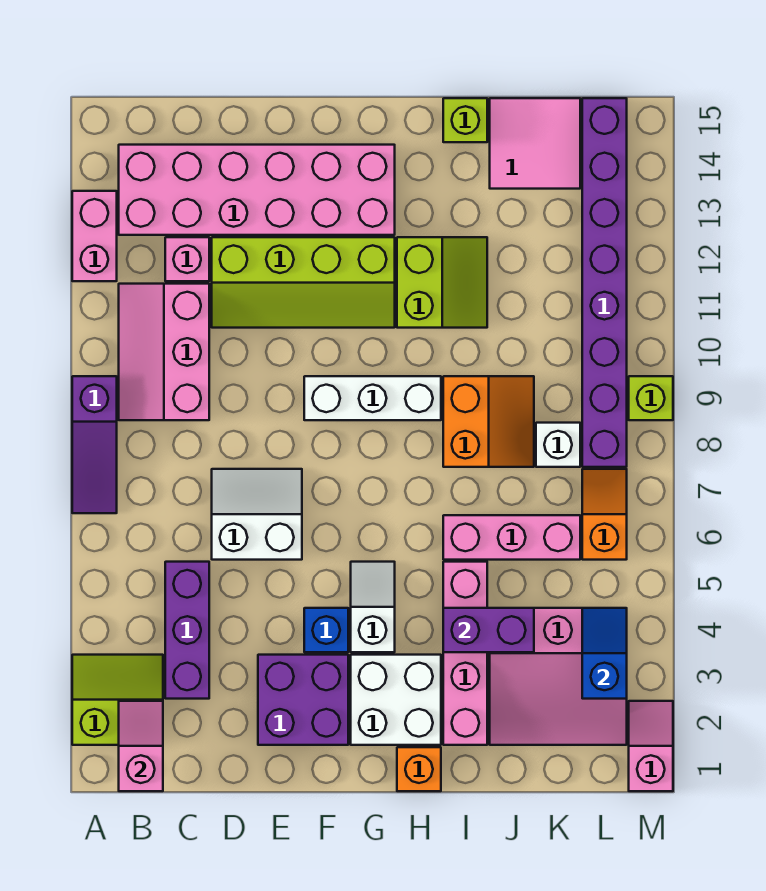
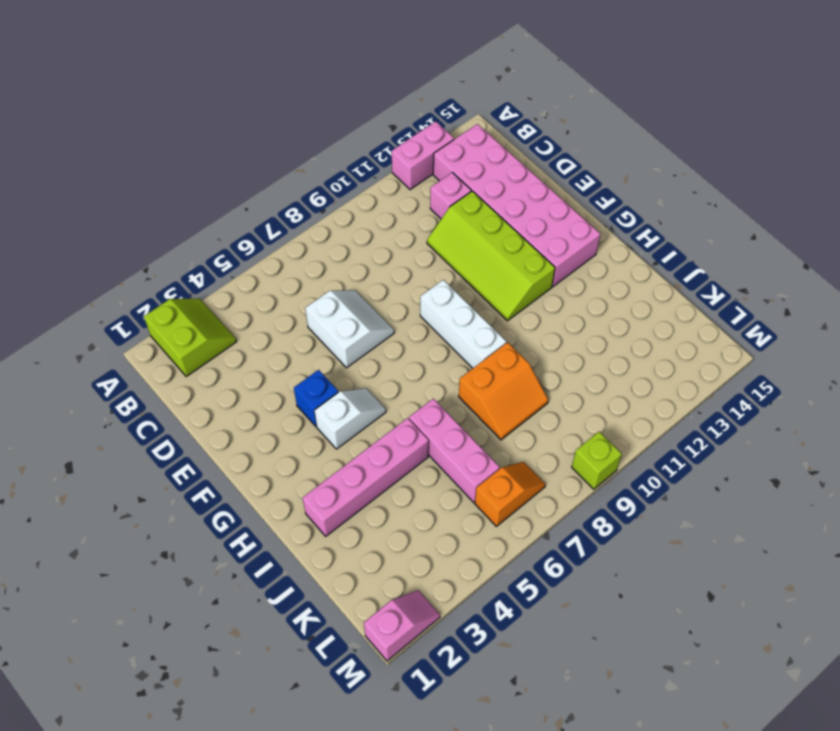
none -> purple 1x3 slope [72,376,117,513]
none -> pink 2x3 slope [119,284,209,420]
none -> purple 1x3 brick [165,562,209,699]
none -> purple 2x2 brick [258,655,348,745]

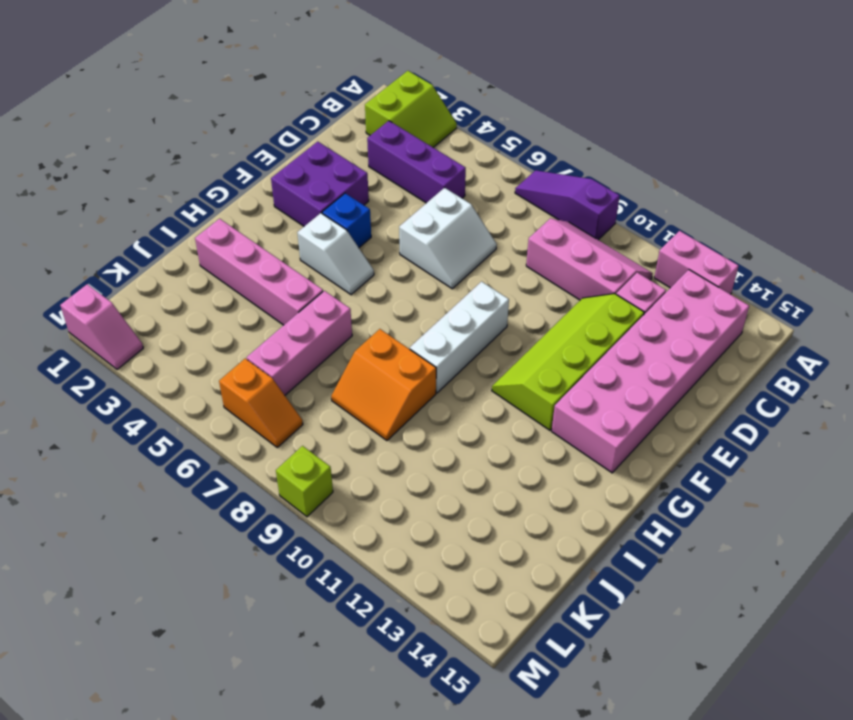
none -> white 2x2 brick [351,655,441,745]
none -> orange 1x1 brick [397,747,441,791]
none -> lime 2x2 slope [397,237,487,328]
none -> lime 1x1 brick [443,98,487,142]

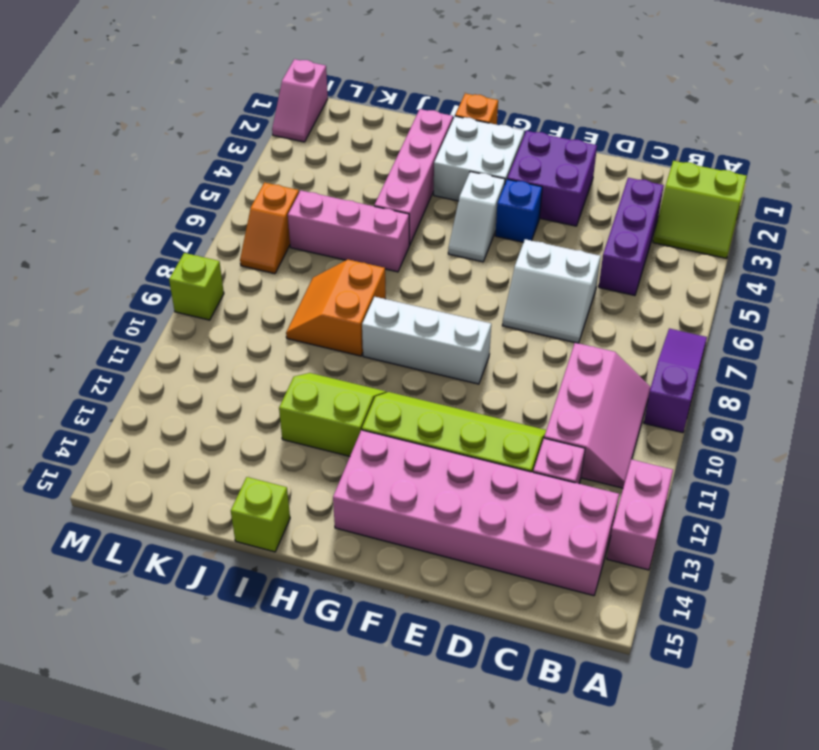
lime 2x2 slope [279,373,387,456] -> lime 2x2 slope turned to [397,237,487,328]
none -> pink 3x3 slope [490,608,627,745]
none -> pink 2x2 tile [490,98,580,189]
none -> white 1x1 brick [536,423,580,467]
none -> purple 1x8 brick [582,98,627,467]

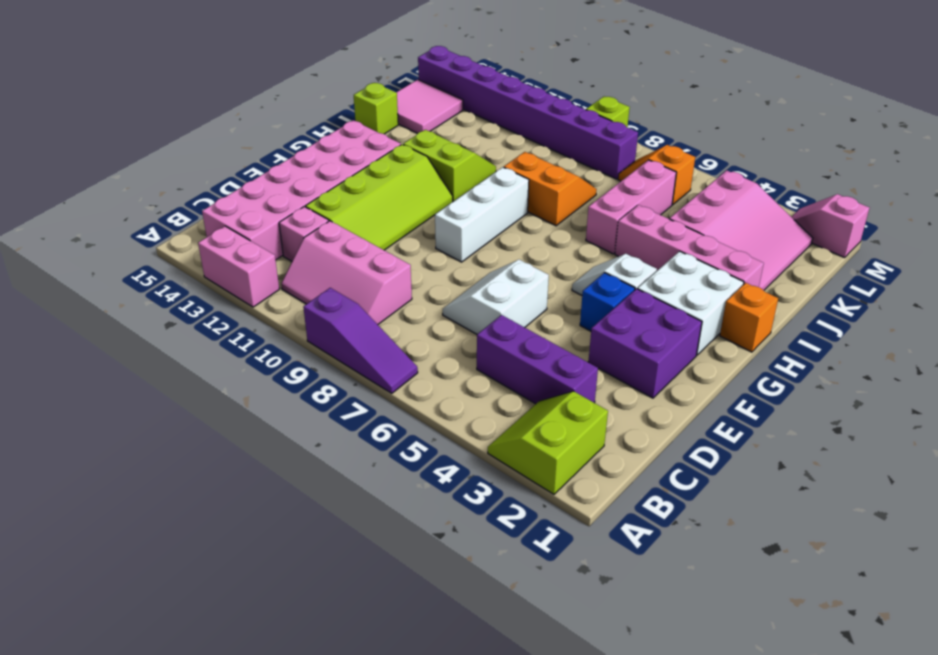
none -> white 1x1 brick [536,423,580,467]
none -> pink 1x2 slope [119,701,163,791]
none -> purple 1x2 brick [443,608,534,652]
none -> blue 1x2 slope [582,608,627,699]

